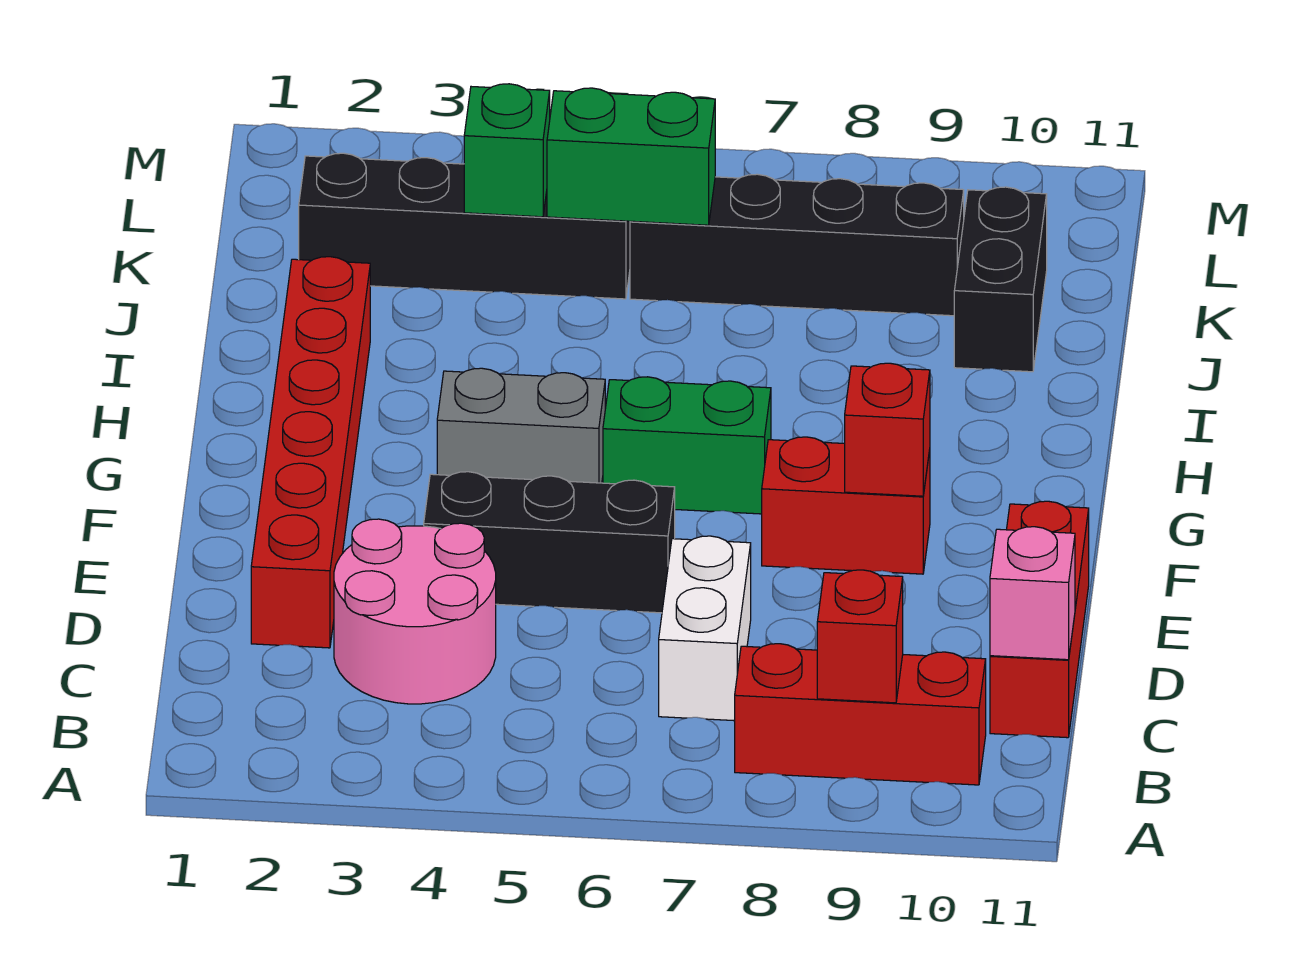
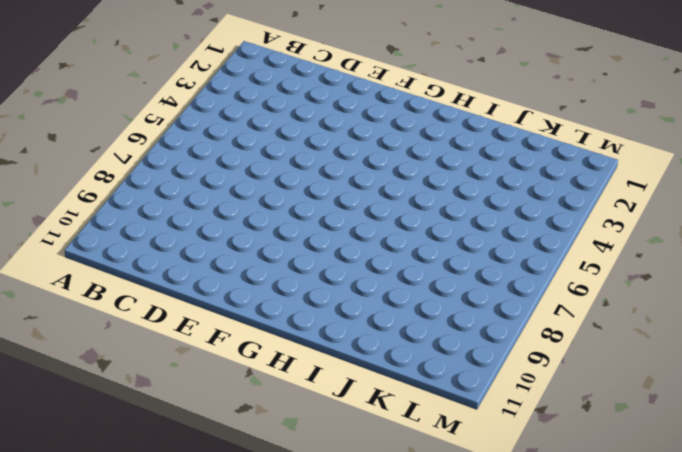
none -> red 1x3 brick [735,644,986,785]
none -> pink 2x2 round brick [334,519,496,704]
none -> white 1x2 brick [659,536,751,721]

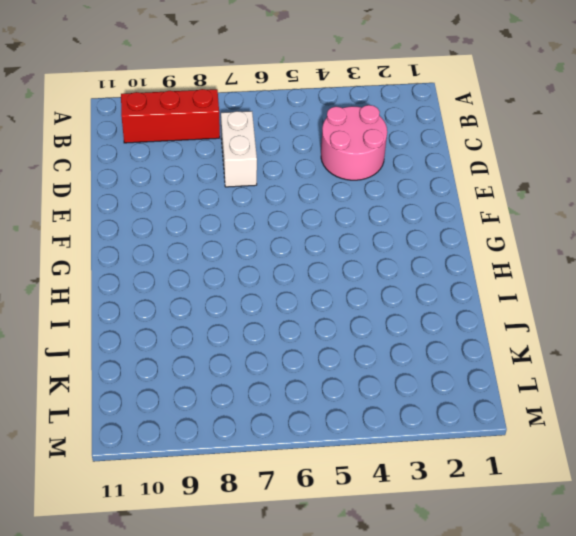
none -> red 1x3 brick [990,501,1089,738]
none -> red 1x6 brick [251,257,370,648]
none -> black 1x3 brick [424,472,675,613]

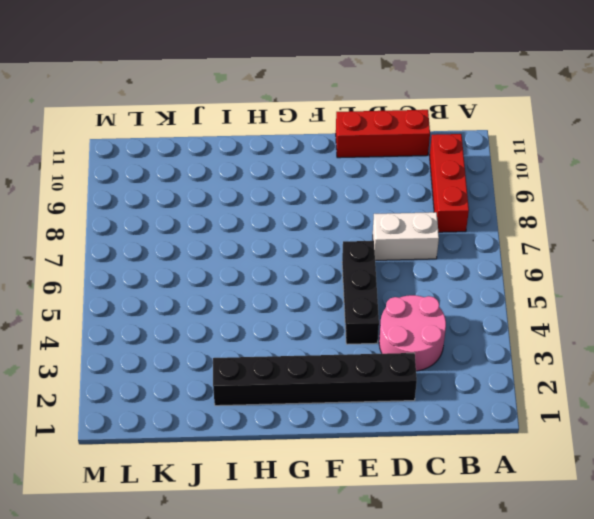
black 1x6 brick [213,353,417,406] -> red 1x6 brick [251,257,370,648]
none -> red 1x2 brick [762,437,930,574]
none -> grey 1x2 brick [437,368,605,483]
none -> green 1x2 brick [603,377,771,514]

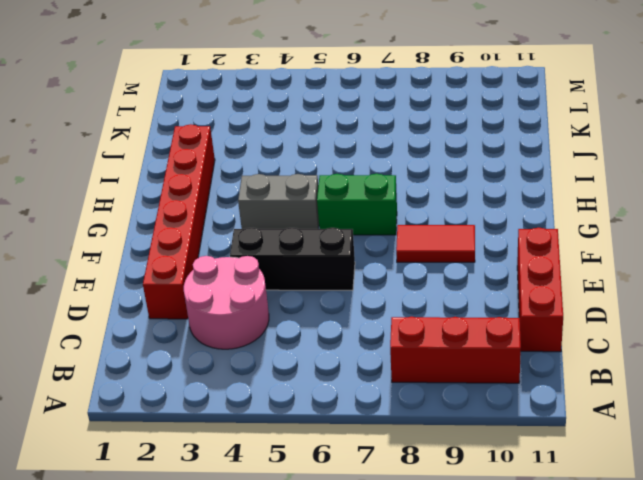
red 1x2 tile [396,225,475,262] -> red 1x2 brick [762,437,930,574]
none -> white 1x2 brick [659,536,751,721]
none -> black 1x2 brick [954,187,1047,372]
none -> black 1x4 brick [299,153,630,299]

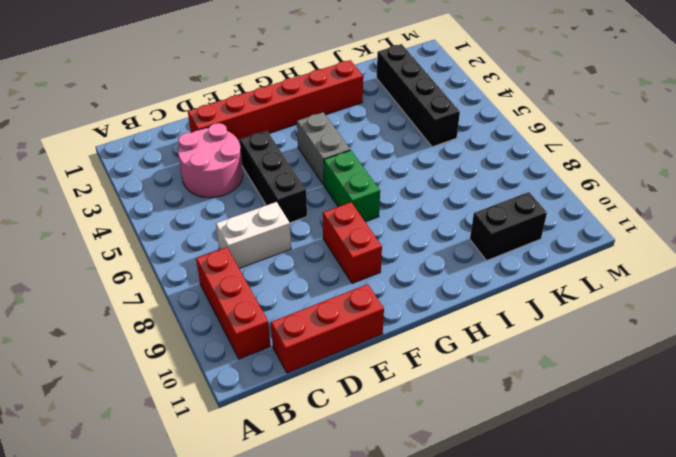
none -> black 1x4 brick [630,174,964,316]
none -> red 1x1 brick [817,570,903,703]
none -> pink 1x1 brick [990,527,1075,660]

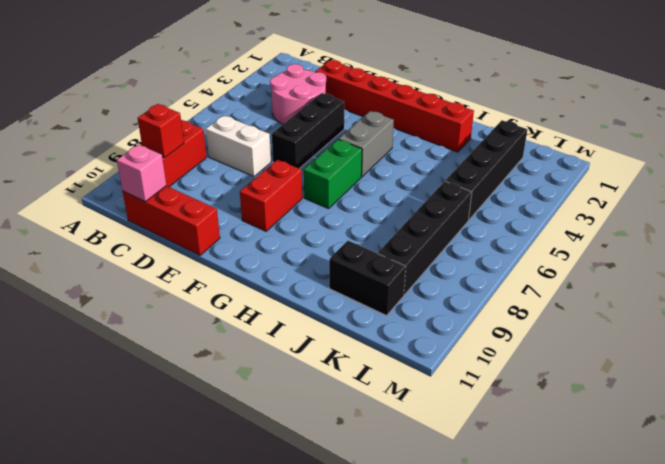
none -> red 1x1 brick [845,363,930,496]
none -> green 1x1 brick [464,84,550,217]
none -> green 1x2 brick [547,88,715,225]

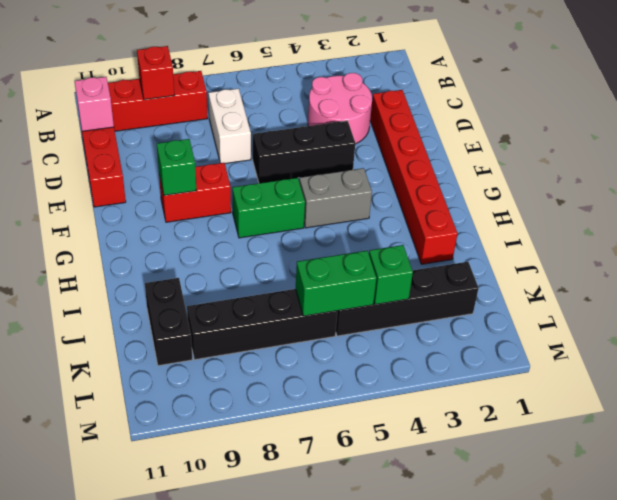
green 1x1 brick [157,139,196,195] -> red 1x1 brick [845,363,930,496]

